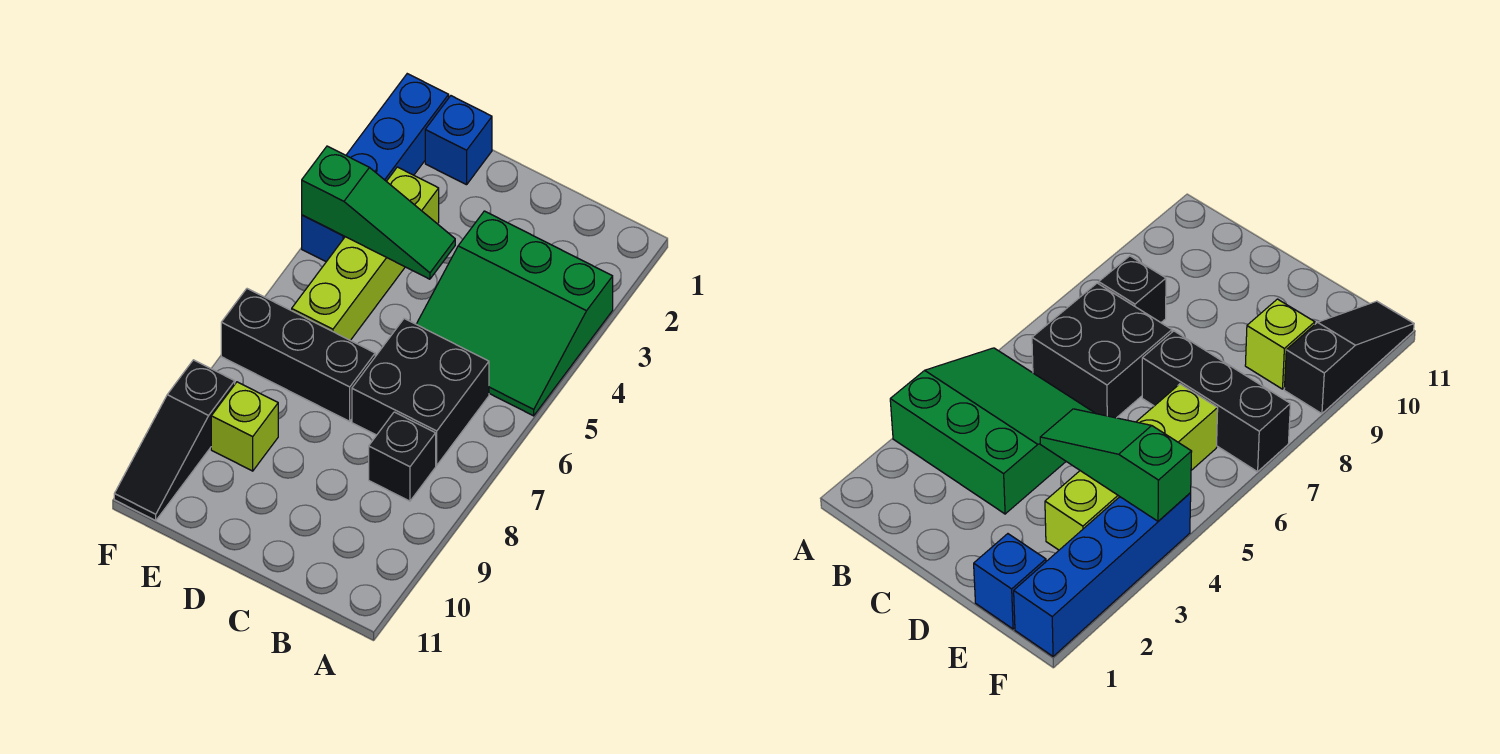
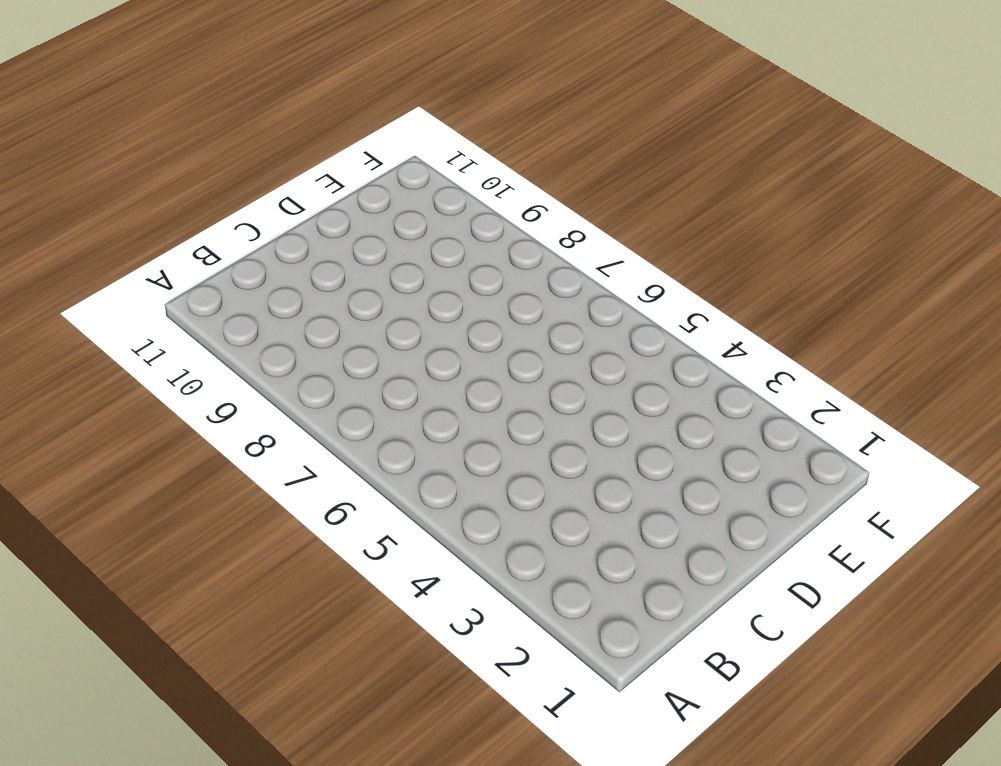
none -> green 3x3 slope [416,211,613,416]
none -> black 2x2 brick [352,319,489,465]

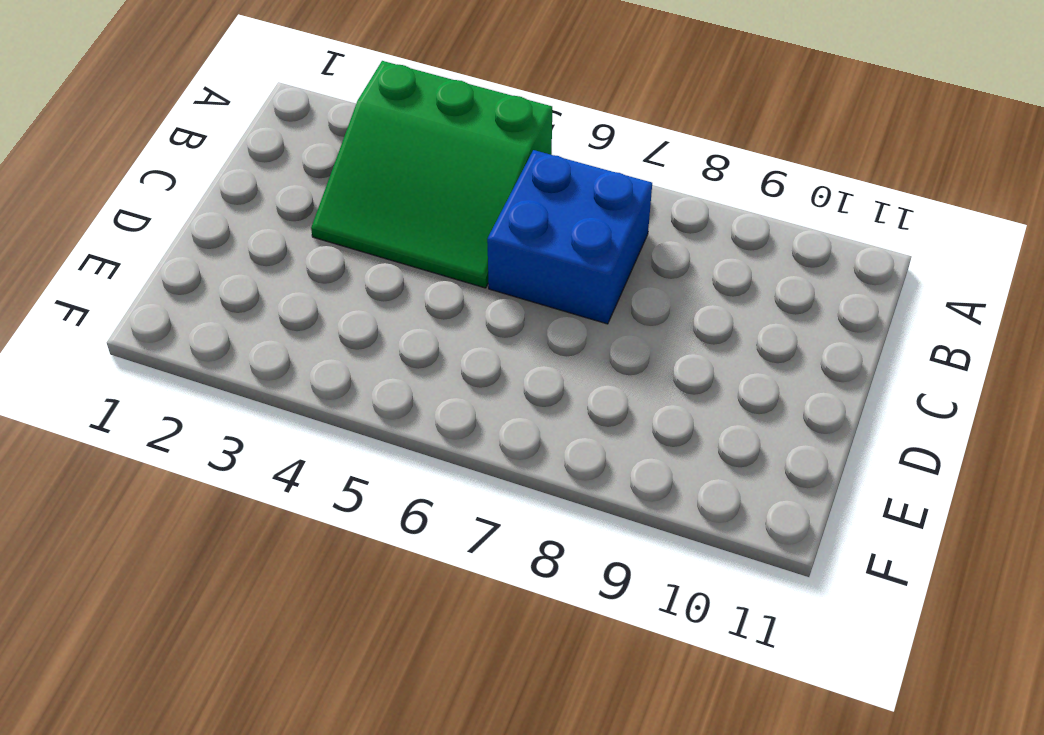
green 3x3 slope [311,61,552,288] -> green 3x3 slope turned to [416,211,613,416]
blue 2x2 brick [487,150,652,324] -> black 2x2 brick [352,319,489,465]
none -> black 1x1 brick [369,412,436,501]
none -> black 1x3 brick [221,289,375,421]

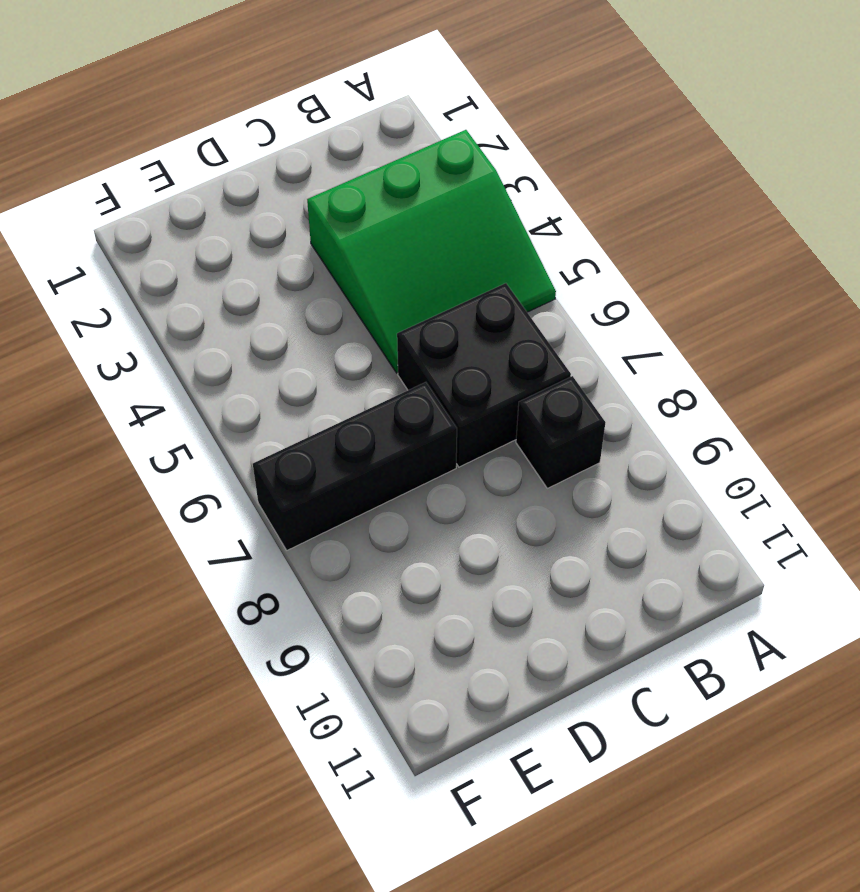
none -> blue 1x1 brick [425,96,492,185]
none -> lime 1x4 brick [292,167,439,340]

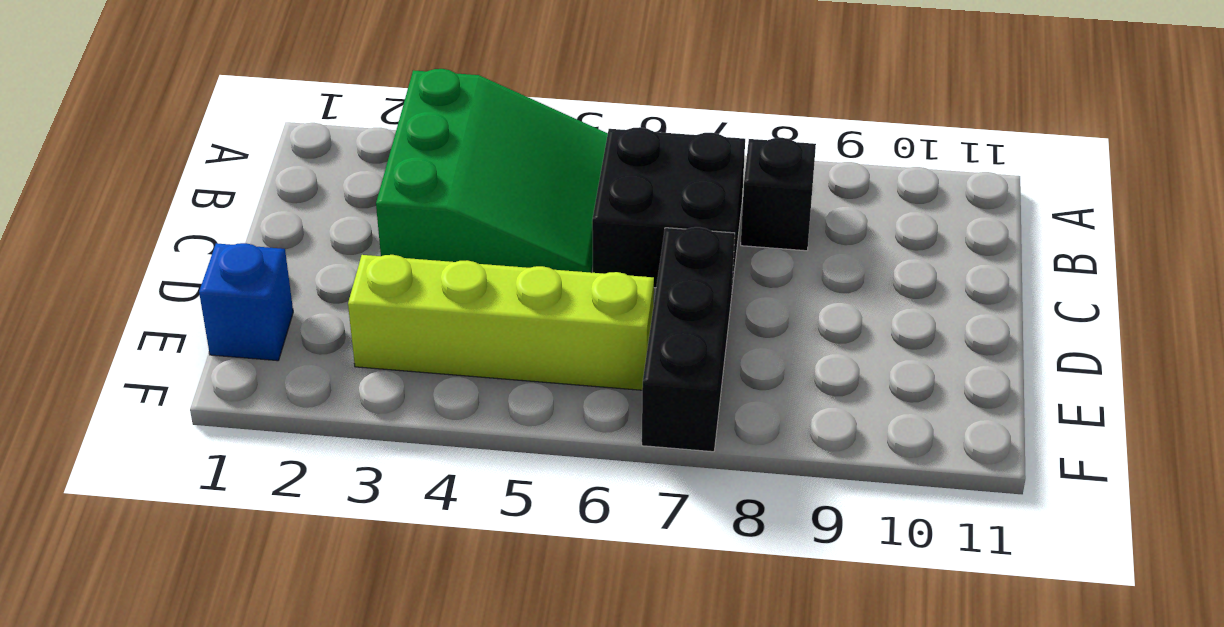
none -> lime 1x1 brick [211,382,278,471]
none -> blue 1x4 brick [302,74,449,262]

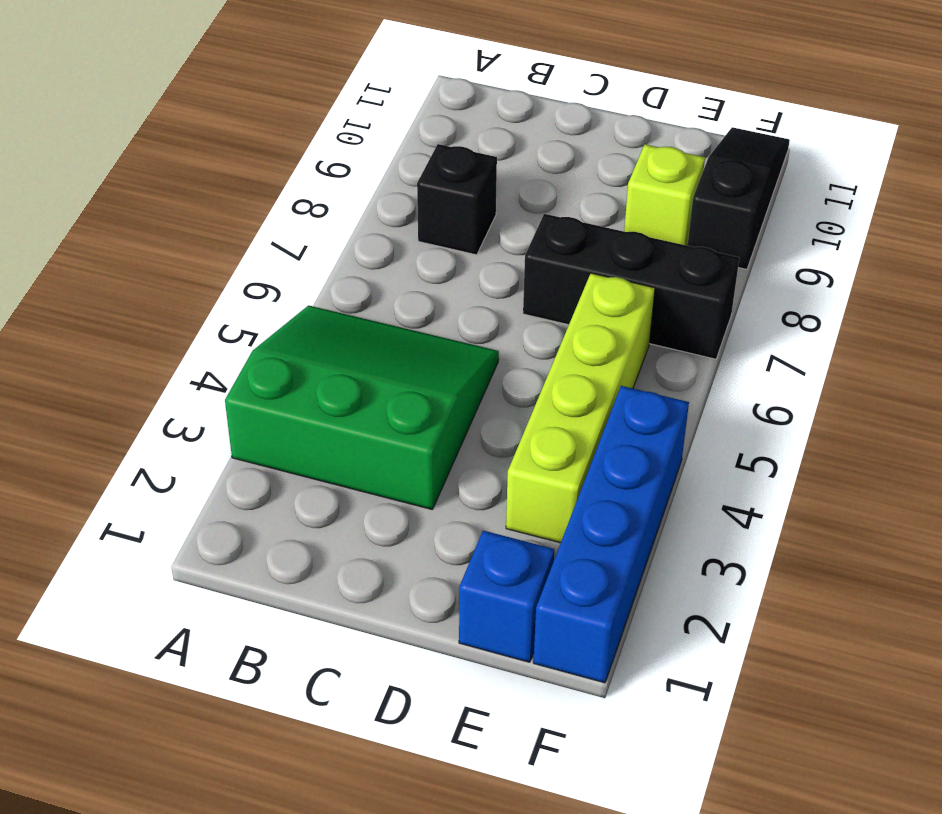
none -> black 2x2 brick [352,319,489,465]
none -> green 1x3 slope [302,146,455,279]

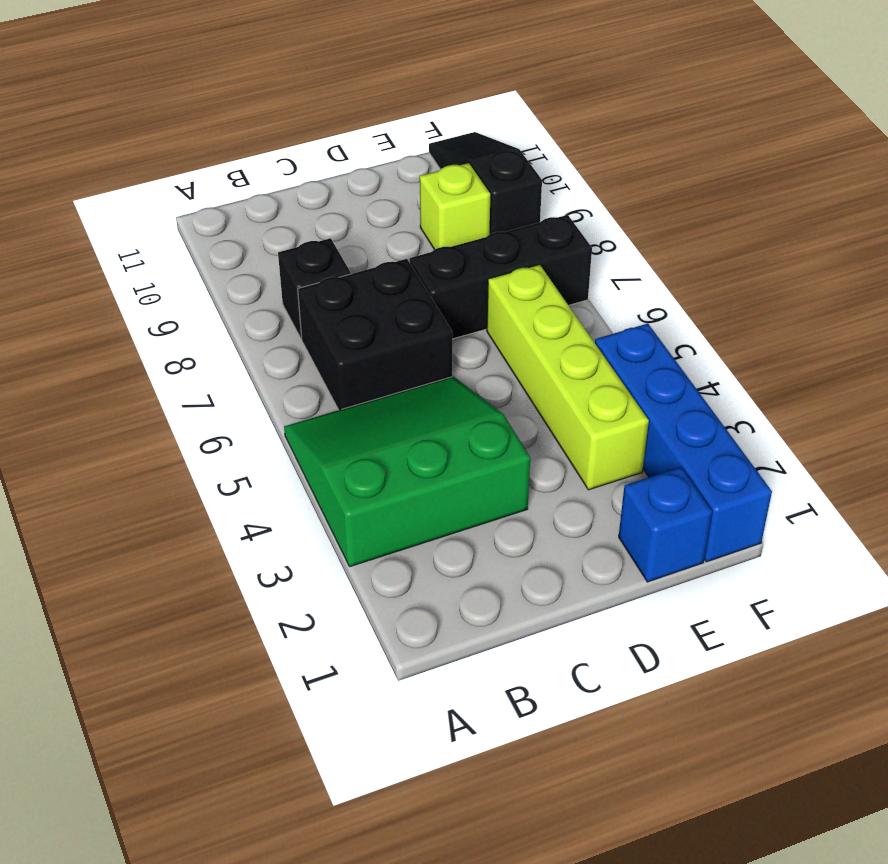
none -> green 1x3 slope [302,146,455,279]

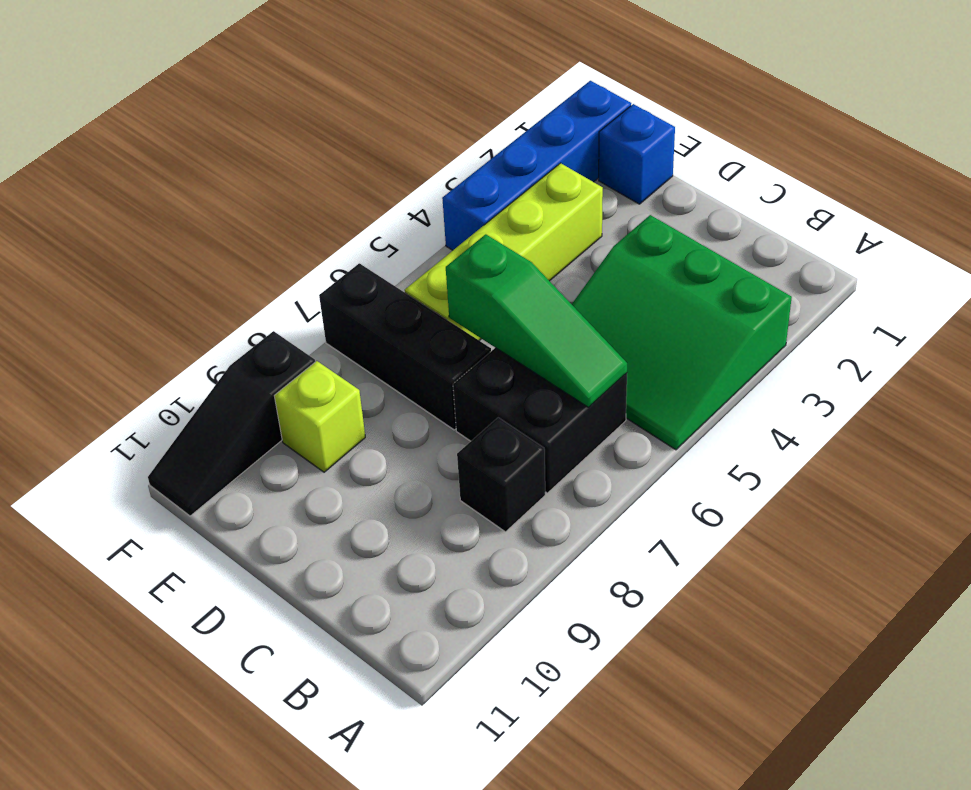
green 1x3 slope [446,234,627,407] -> green 1x3 slope moved to [302,146,455,279]

